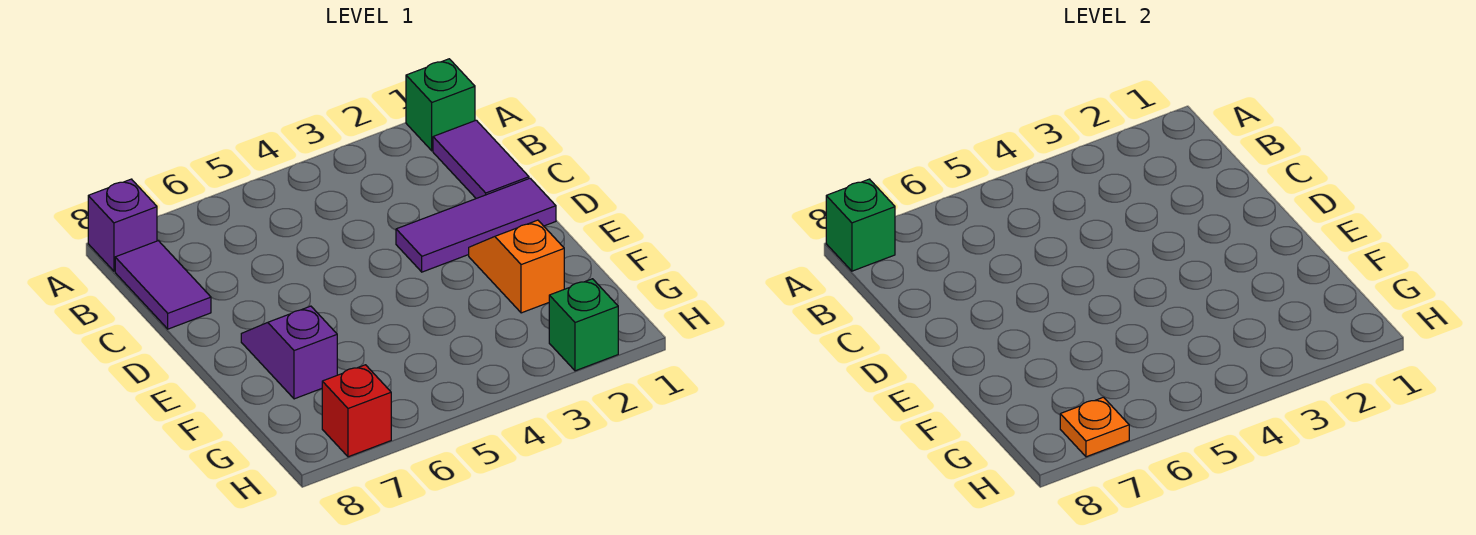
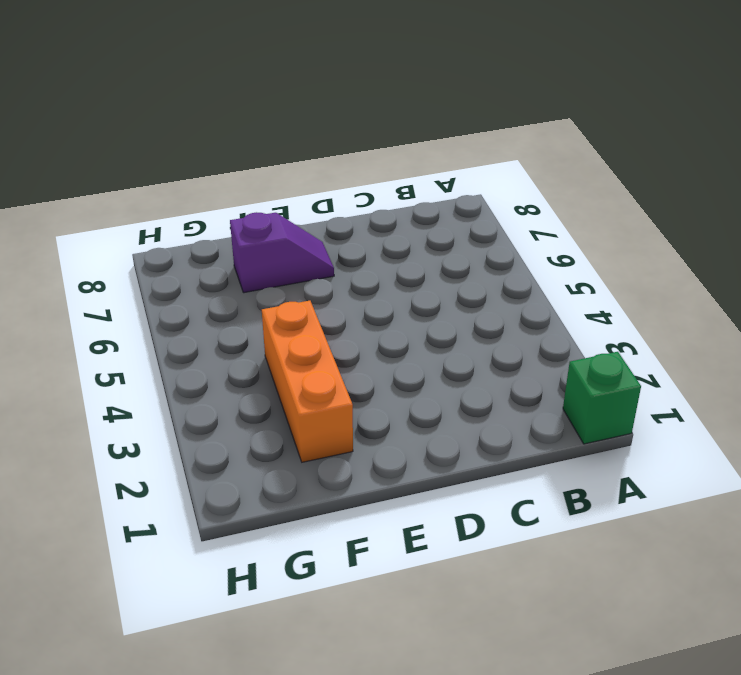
orange 1x3 brick [262,301,353,462] -> orange 1x2 slope [469,220,564,313]
none -> purple 1x1 brick [88,179,157,271]
none -> purple 1x2 tile [433,120,529,198]

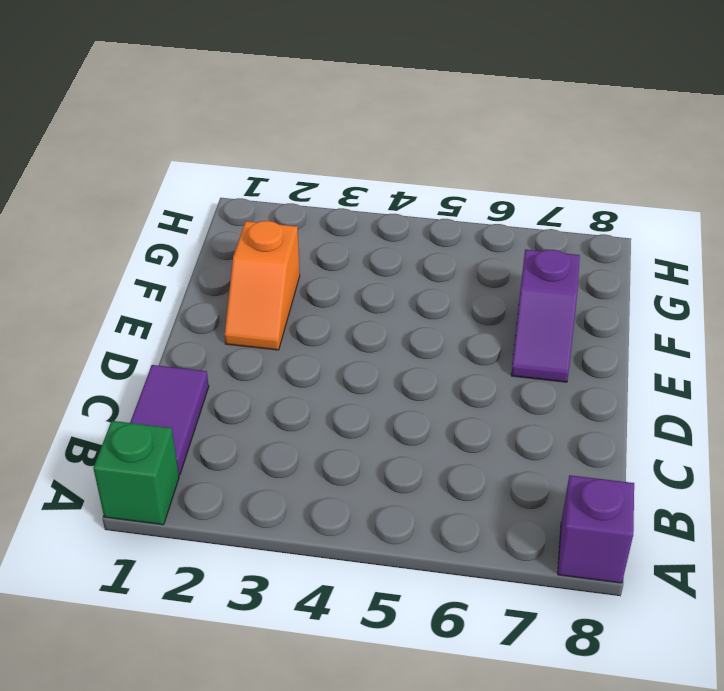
none -> purple 1x2 tile [115,241,211,329]
none -> purple 1x3 tile [396,178,556,272]

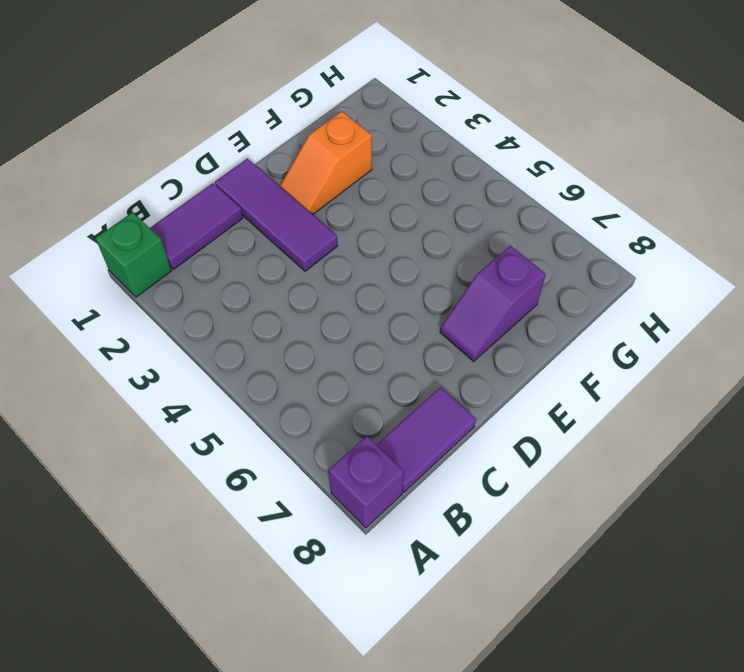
none -> green 1x1 brick [549,279,618,371]
none -> red 1x1 brick [322,365,391,457]

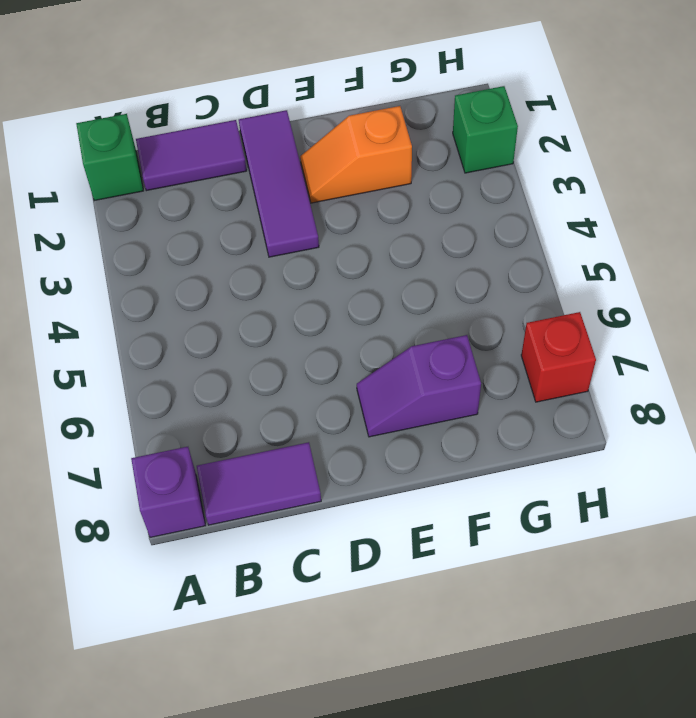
none -> green 1x1 brick [826,179,895,271]
none -> orange 1x1 plate [1060,397,1129,457]

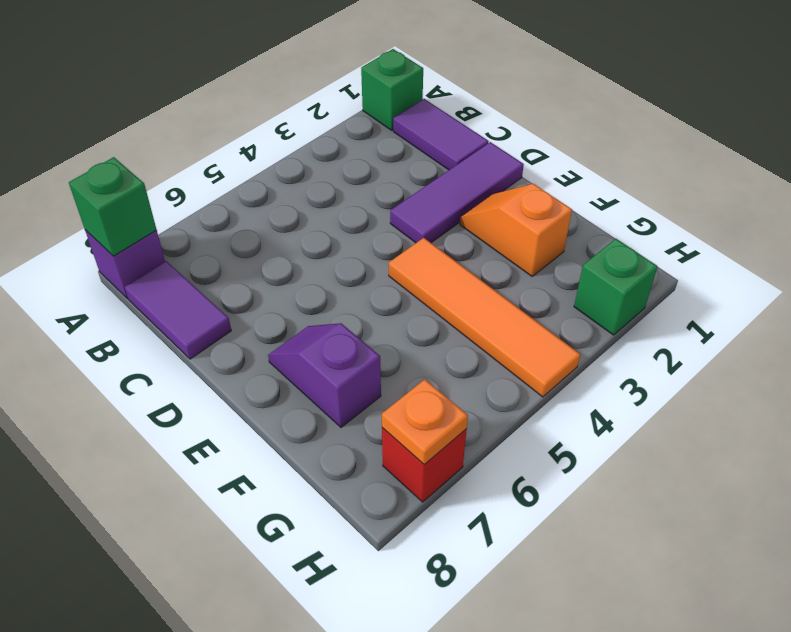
orange 1x4 tile [389,238,580,397] -> none

